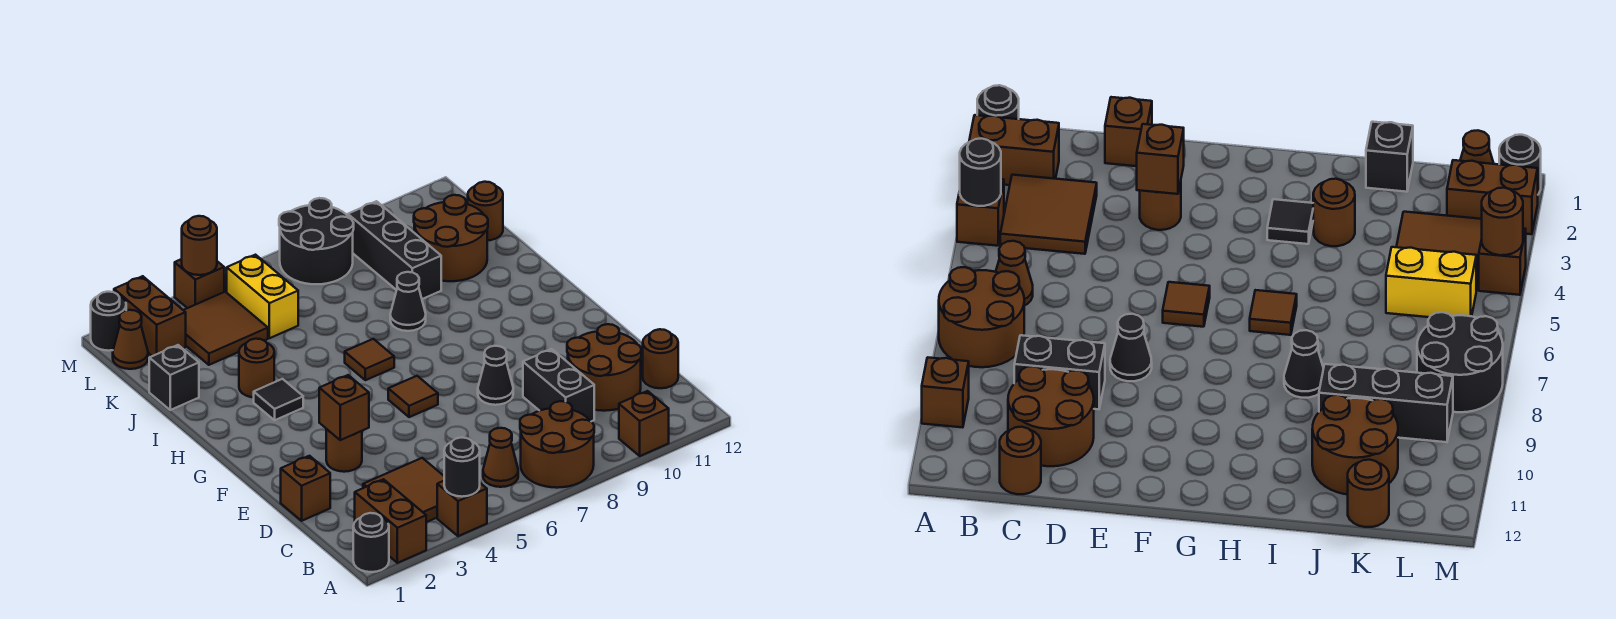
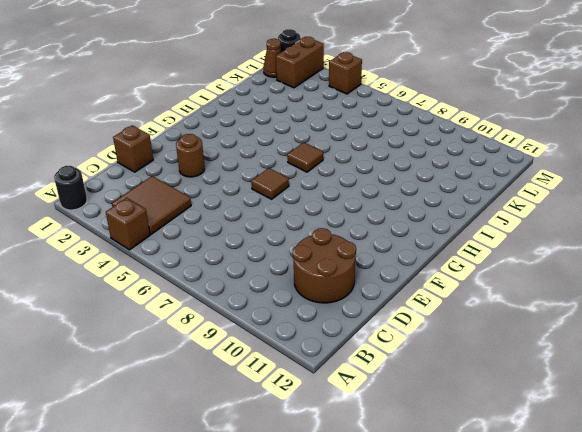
none -> brown 1x2 brick [355,479,426,563]
none -> brown 2x2 round brick [520,401,594,488]
none -> brown 1x1 brick [619,391,669,456]
none -> brown 1x1 cone [483,428,518,487]

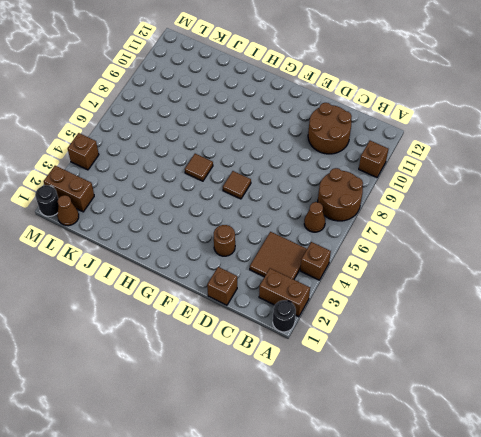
none -> black 1x2 brick [523,349,594,421]
none -> brown 1x1 round brick [643,329,678,388]
none -> black 1x1 cone [478,346,513,405]
none -> black 1x1 tile [254,379,303,420]

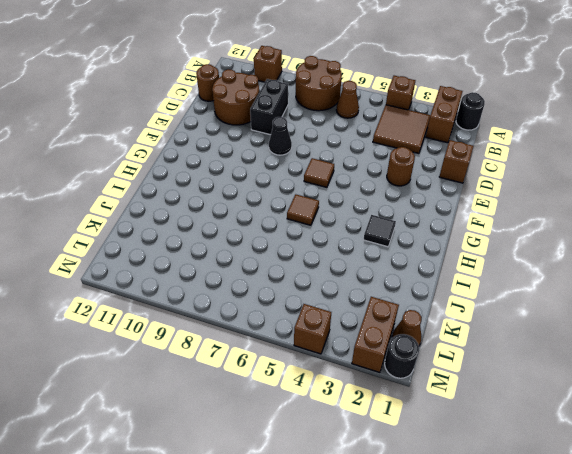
none -> brown 1x1 round brick [239,339,274,397]
none -> black 1x1 cone [390,272,426,331]
none -> black 1x1 brick [149,345,199,410]
none -> black 1x3 brick [348,201,441,299]

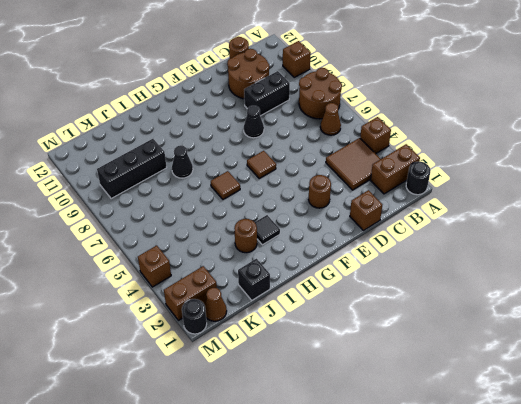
none -> brown 2x2 round brick [414,195,488,281]
none -> brown 2x2 tile [184,292,268,365]
none -> yellow 1x2 brick [227,255,298,338]
none -> brown 1x1 round brick [468,182,503,241]

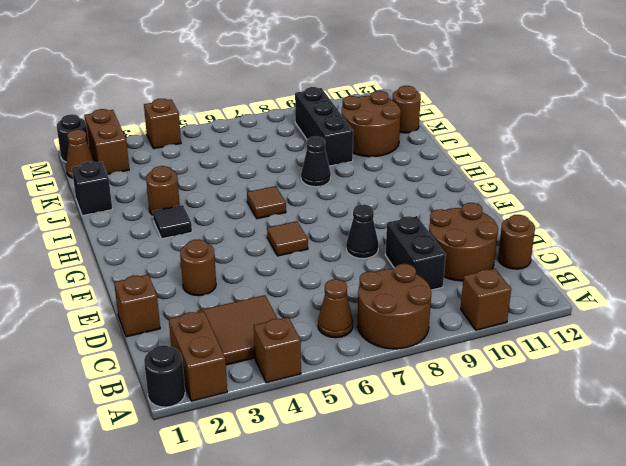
none -> brown 2x2 tile [184,292,268,365]
none -> yellow 1x2 brick [227,255,298,338]
none -> black 2x2 round brick [279,198,354,284]
none -> black 1x1 round brick [444,438,480,497]

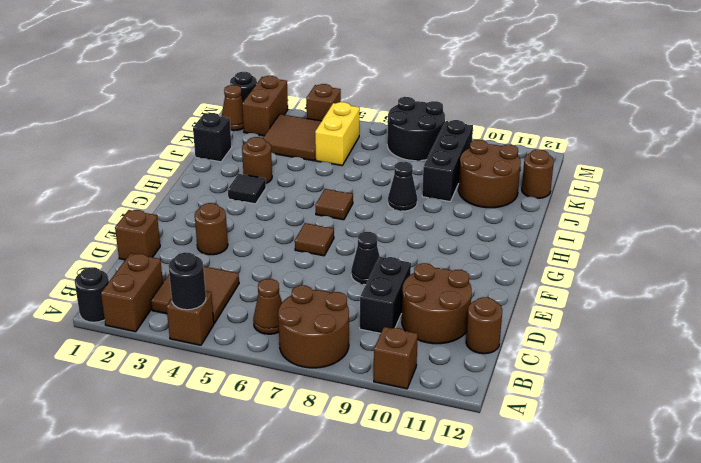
none -> brown 1x1 brick [319,375,369,440]
none -> brown 1x1 round brick [182,216,217,275]

